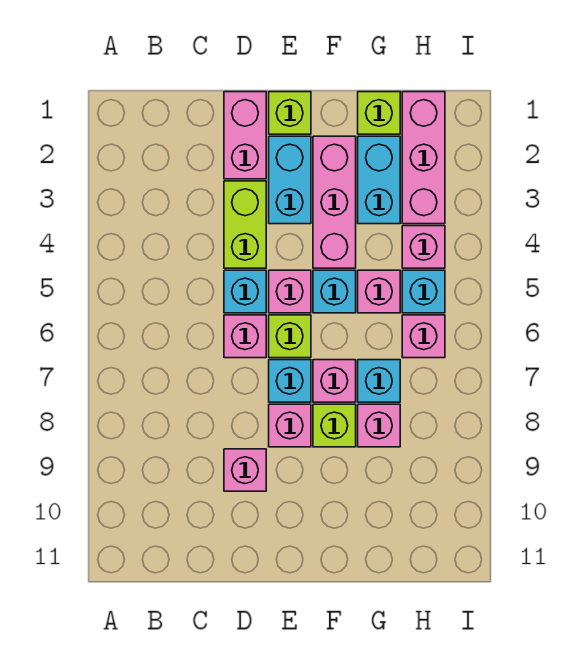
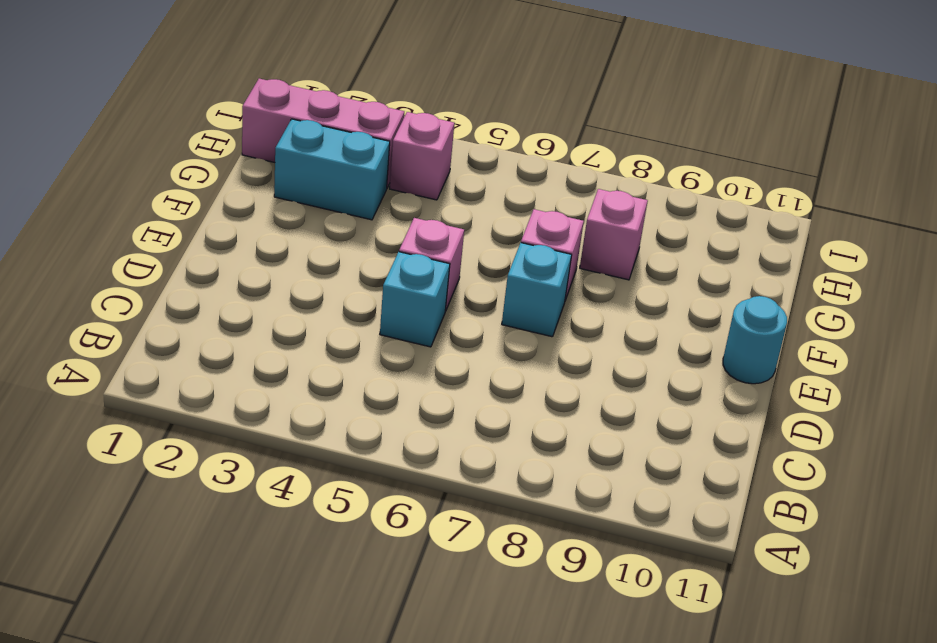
cyan 1x1 round brick [723,296,787,384] -> none
none -> pink 1x2 brick [224,92,266,179]
none -> lime 1x2 brick [224,181,266,268]
none -> pink 1x1 brick [224,315,266,358]

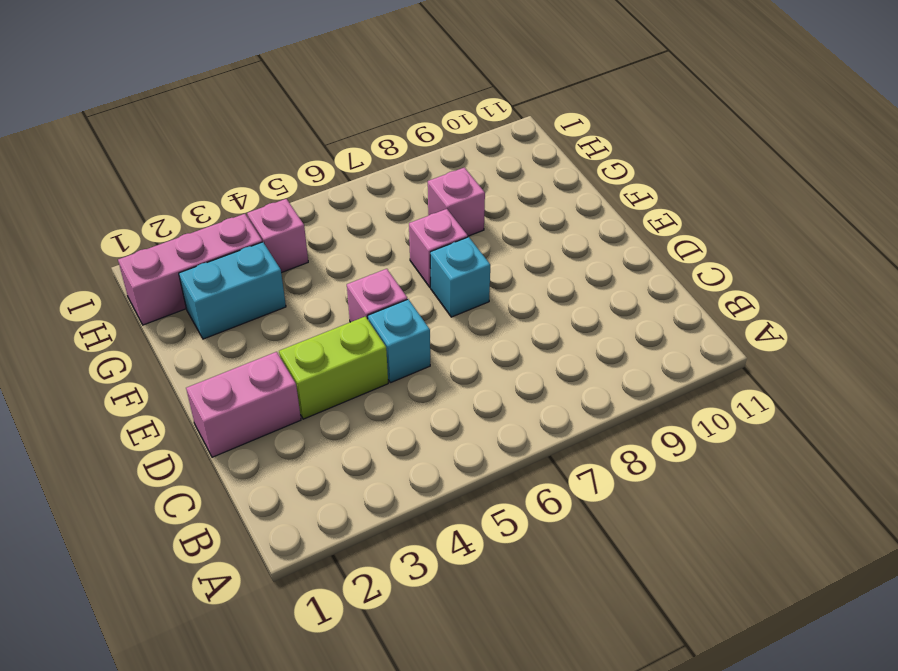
none -> pink 1x1 brick [224,315,266,358]
none -> pink 1x1 brick [224,449,266,491]
none -> lime 1x1 brick [269,92,311,134]

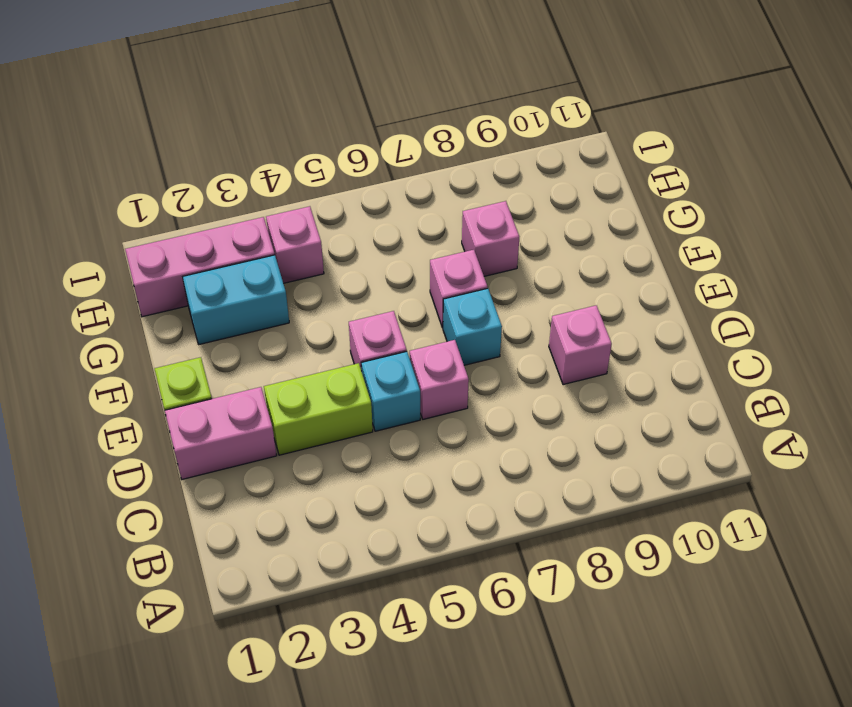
none -> cyan 1x2 brick [269,136,311,224]
none -> lime 1x1 brick [269,315,311,358]
none -> pink 1x1 brick [269,404,311,447]

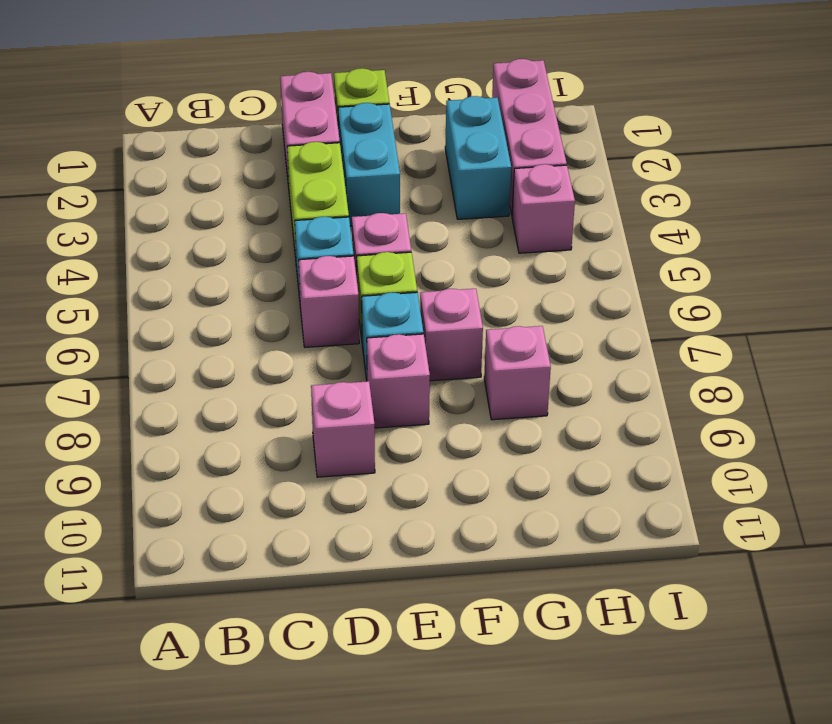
none -> pink 1x3 brick [313,136,356,268]
none -> cyan 1x1 brick [313,270,356,313]
none -> lime 1x1 brick [313,404,356,447]

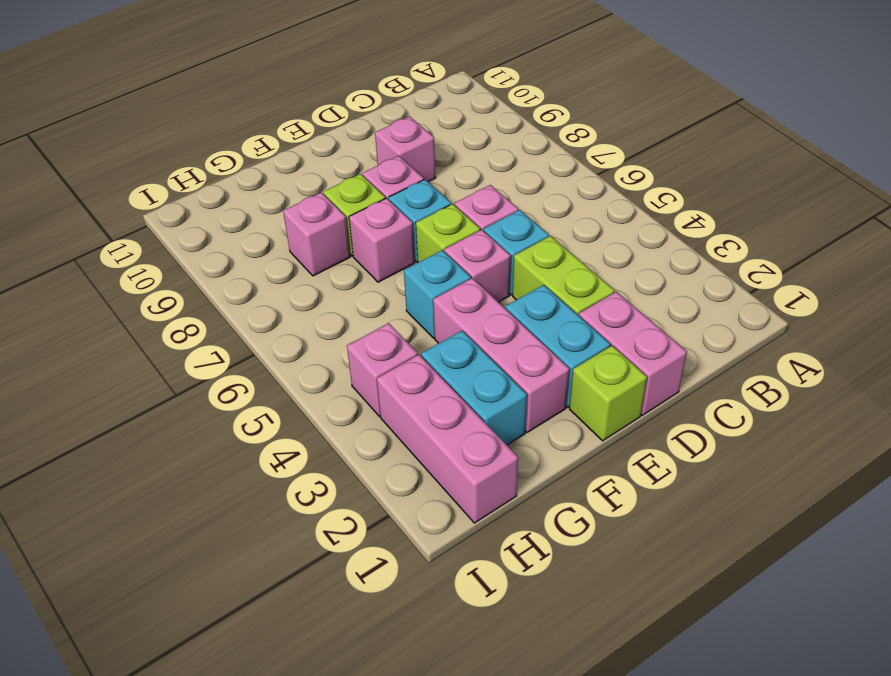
none -> lime 1x1 brick [358,92,400,134]
none -> pink 1x1 brick [358,270,400,313]
none -> cyan 1x1 brick [358,360,400,402]

